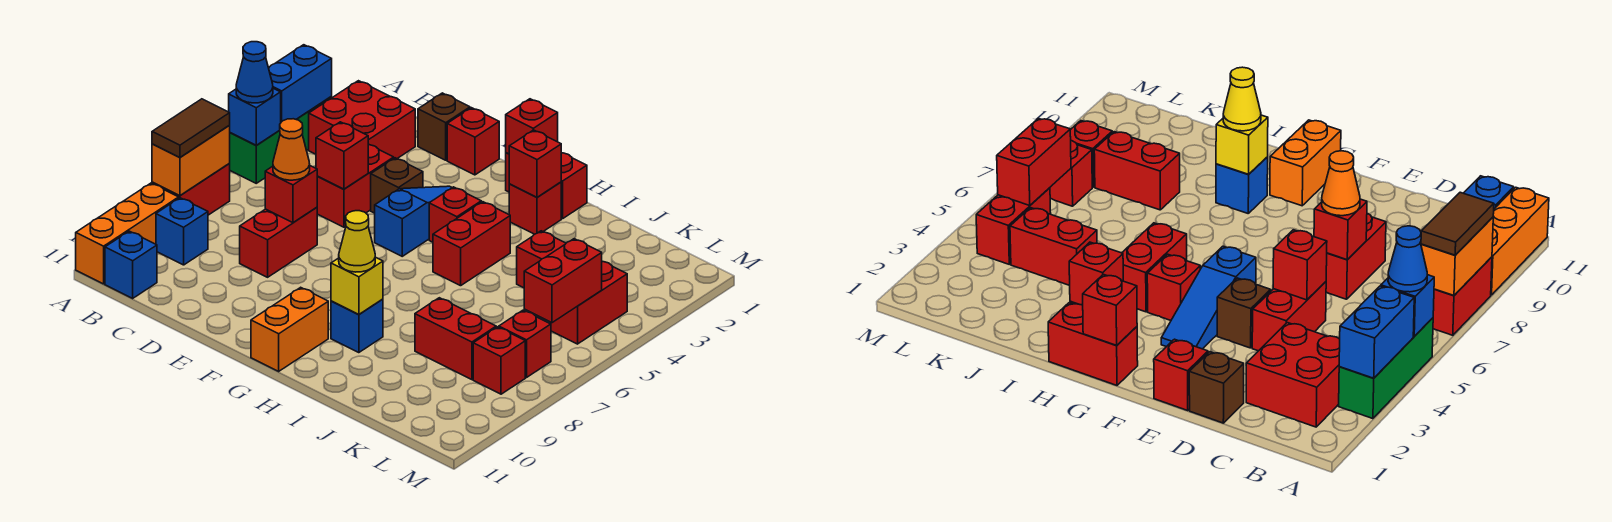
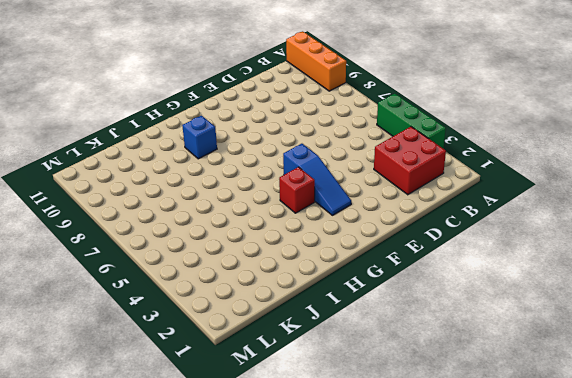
none -> red 1x2 brick [152,164,230,215]
none -> blue 1x1 brick [156,198,208,265]
none -> blue 1x1 brick [105,231,157,298]
none -> brown 1x1 brick [418,93,470,160]

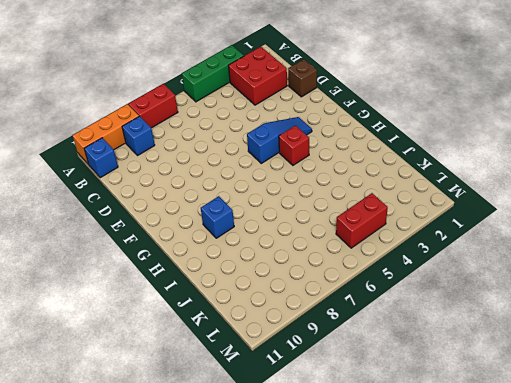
none -> red 1x2 brick [317,144,394,227]
none -> red 1x2 brick [240,207,317,277]
none -> red 1x1 brick [447,108,499,175]
none -> brown 1x1 brick [371,158,423,213]

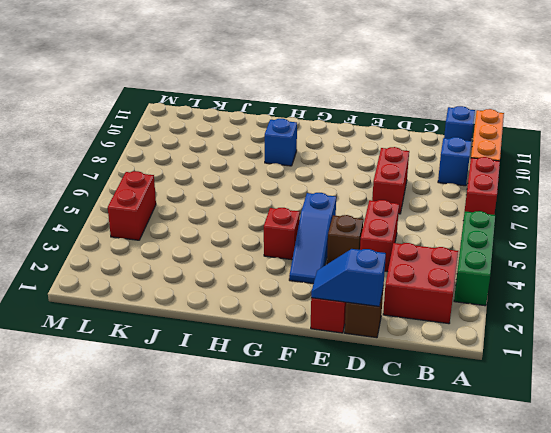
blue 1x2 slope [311,249,386,306] -> none
none -> red 1x2 brick [506,153,587,219]
none -> orange 1x2 brick [251,287,328,371]
none -> red 1x1 brick [509,182,561,234]
none -> red 1x2 brick [433,202,510,286]

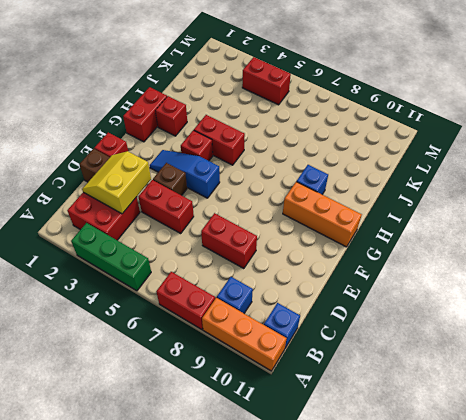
yellow 2x2 slope [82,151,151,214] -> none
orange 1x3 brick [283,182,362,247] -> orange 1x2 brick [251,287,328,371]
none -> red 1x2 brick [517,231,566,288]
none -> red 1x2 brick [415,298,496,380]
none -> red 1x1 brick [499,310,551,377]
none -> red 1x1 brick [473,327,525,394]

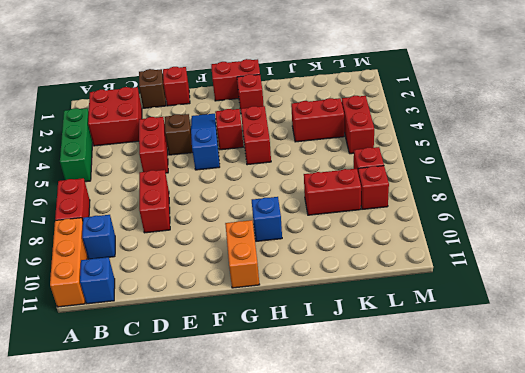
none -> blue 1x2 brick [269,45,332,122]
none -> blue 1x1 brick [229,88,281,145]
none -> orange 1x2 brick [152,126,230,196]
none -> red 1x1 brick [316,122,368,189]

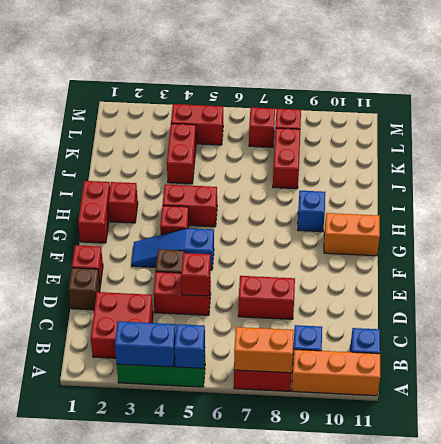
none -> red 1x1 brick [265,166,317,223]
none -> red 1x1 brick [506,99,558,154]
none -> red 1x1 brick [509,130,561,197]
none -> yellow 1x1 brick [331,257,383,314]

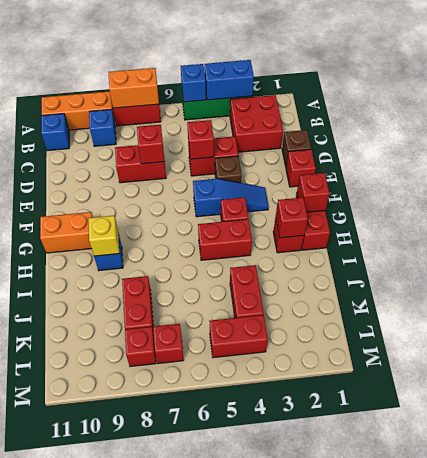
none -> red 1x2 brick [524,239,602,323]
none -> blue 1x1 cone [236,42,273,103]
none -> brown 1x2 tile [152,99,230,158]
none -> orange 1x1 cone [273,119,310,180]

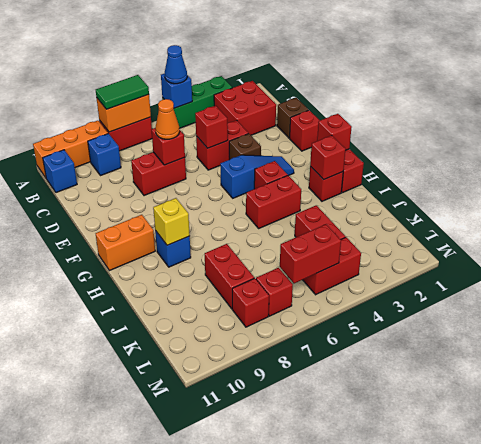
green 1x2 tile [96,75,149,109] -> brown 1x2 tile [152,99,230,158]
none -> blue 1x2 brick [269,45,332,122]
none -> yellow 1x1 cone [339,211,375,272]

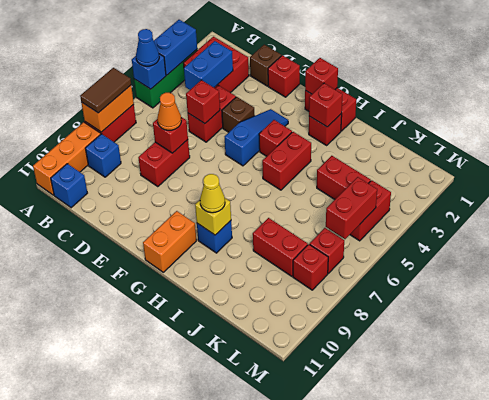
blue 1x2 brick [184,41,233,90] -> none

